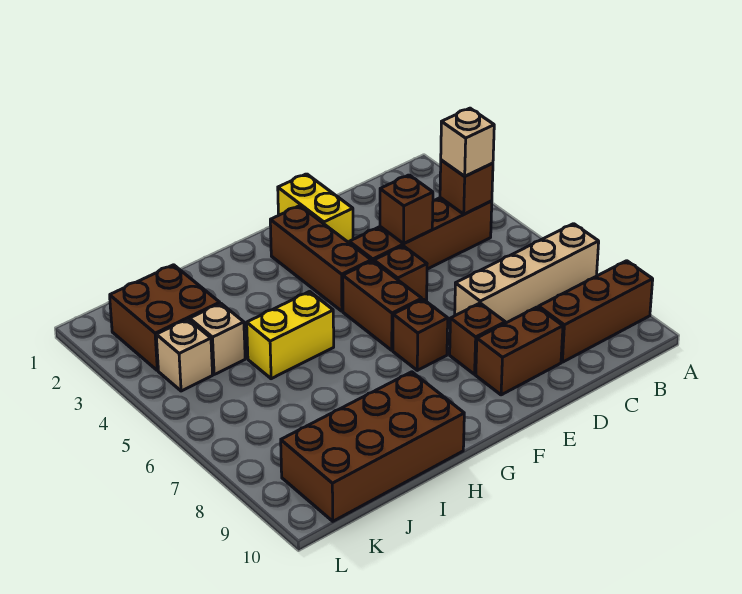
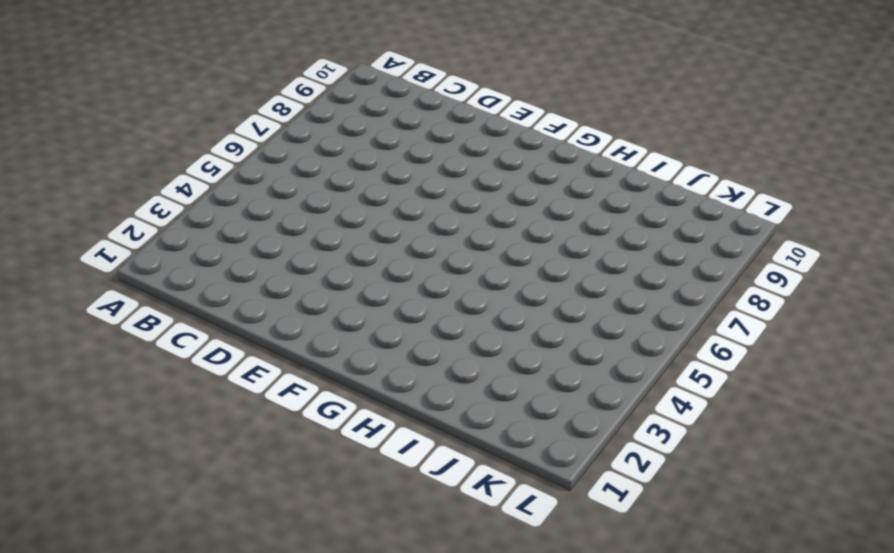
none -> tan 1x4 brick [455,224,599,323]
none -> brown 1x3 brick [539,261,653,362]
none -> brown 1x4 brick [349,198,492,269]

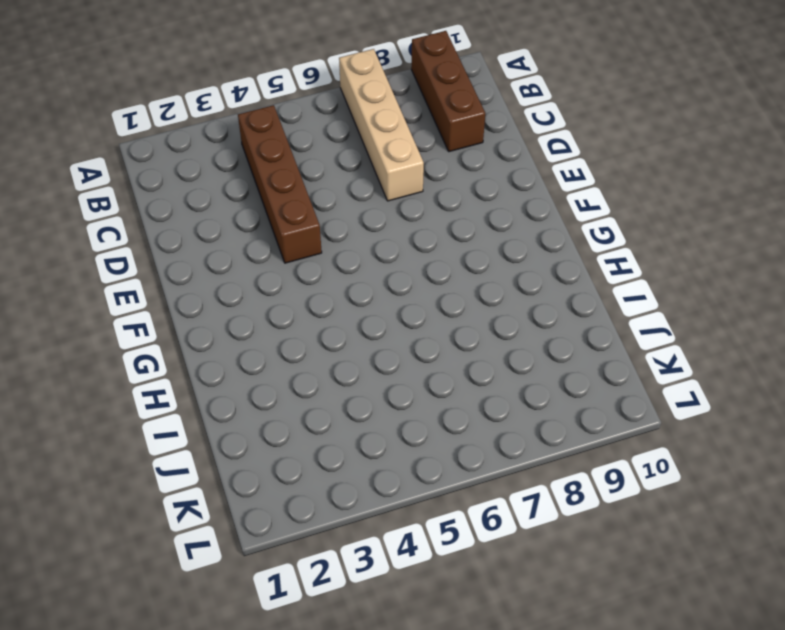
none -> brown 1x2 brick [476,307,563,395]
none -> yellow 1x2 brick [278,174,353,243]
none -> brown 1x1 brick [374,246,427,301]

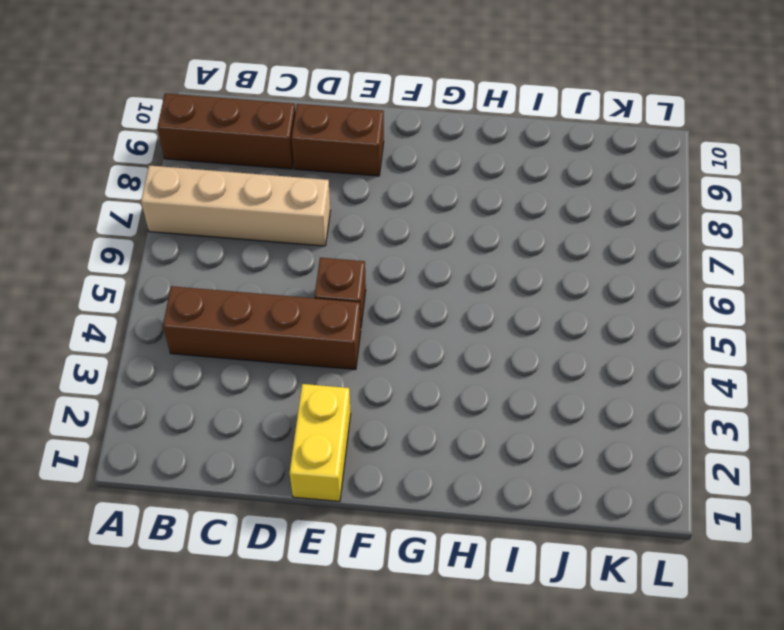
none -> brown 1x1 brick [450,303,505,374]
none -> brown 1x3 brick [270,206,371,311]
none -> brown 1x2 brick [343,261,422,350]

